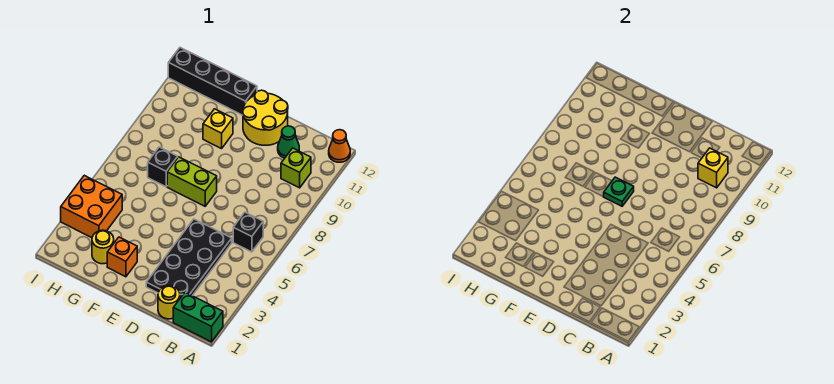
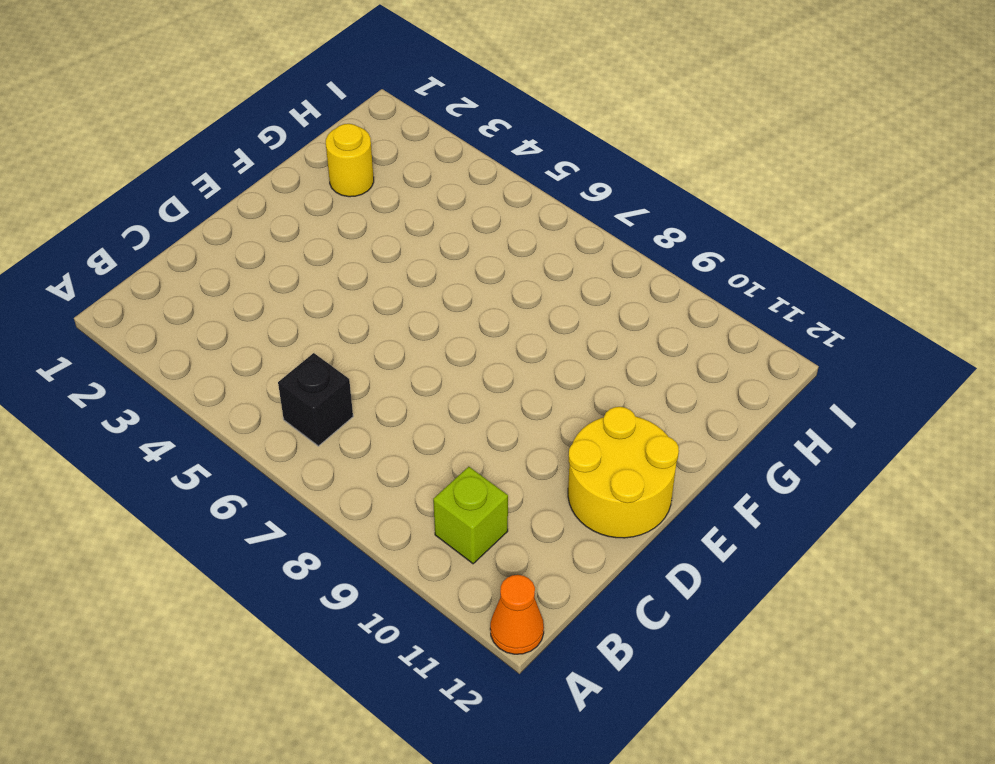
none -> green 1x2 brick [173,292,223,342]
none -> yellow 1x1 round brick [158,286,180,319]
none -> black 2x4 plate [146,219,232,298]

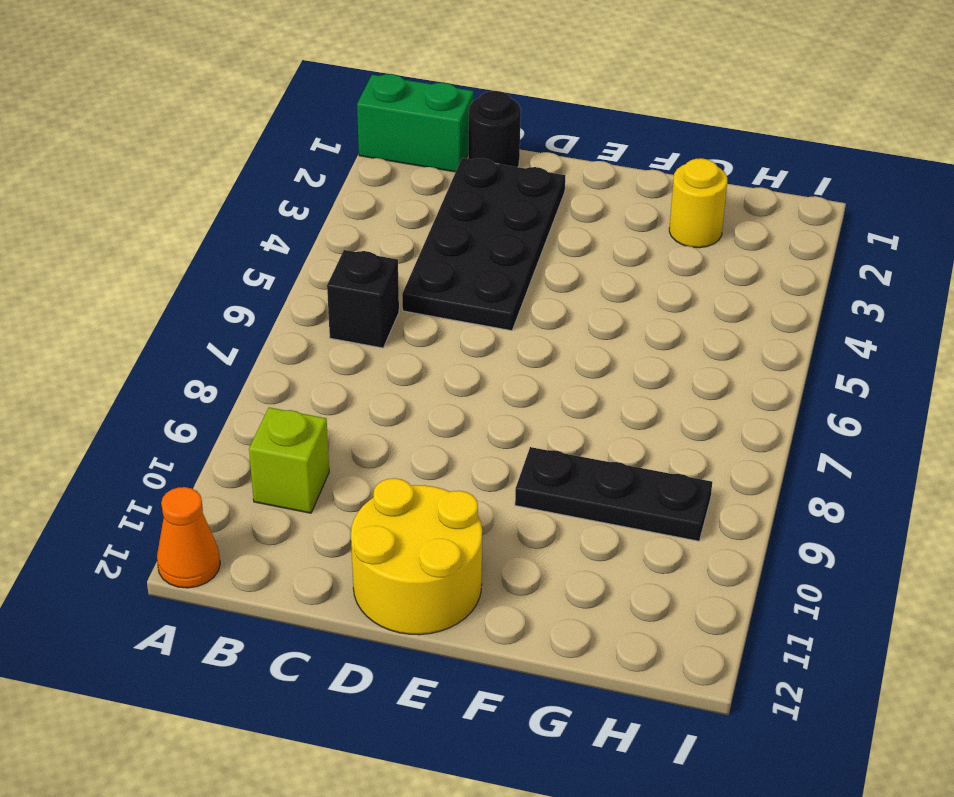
black 1x1 round brick [468,91,521,167] -> yellow 1x1 round brick [158,286,180,319]
black 1x3 plate [515,447,712,541] -> none
none -> green 1x1 cone [278,126,299,158]
none -> lime 1x2 brick [167,157,217,206]
none -> orange 1x1 brick [107,237,137,277]

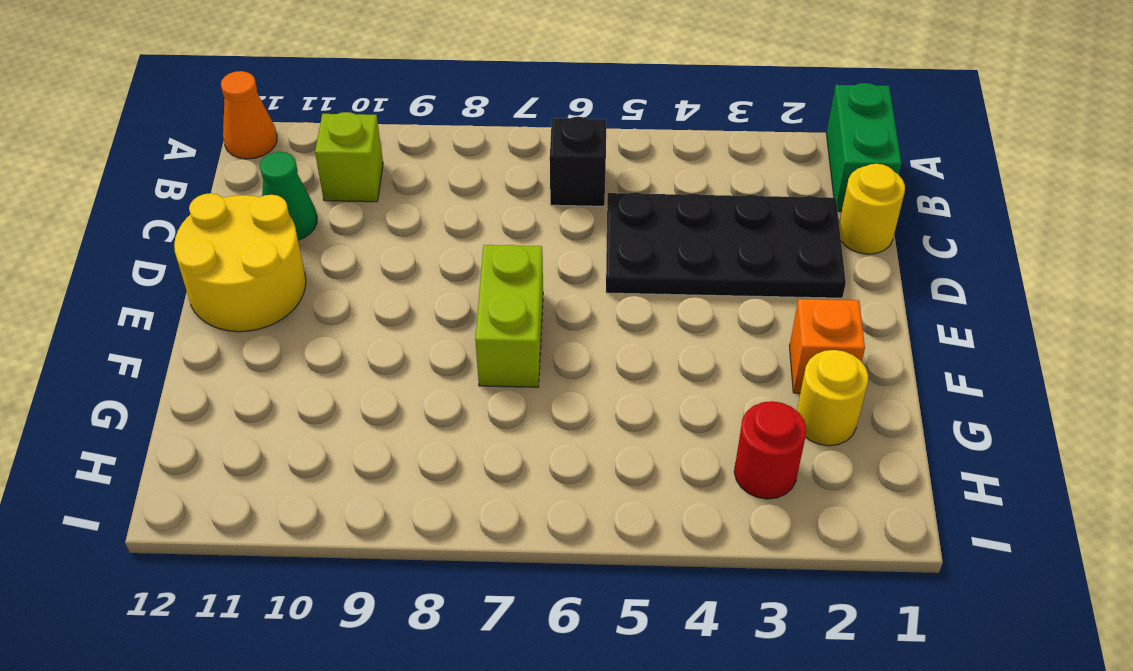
red 1x1 round brick [734,401,806,499] -> orange 2x2 brick [61,175,122,238]
none -> yellow 1x1 brick [203,109,233,149]
none -> black 1x4 brick [168,48,257,115]
none -> black 1x1 brick [148,147,178,187]

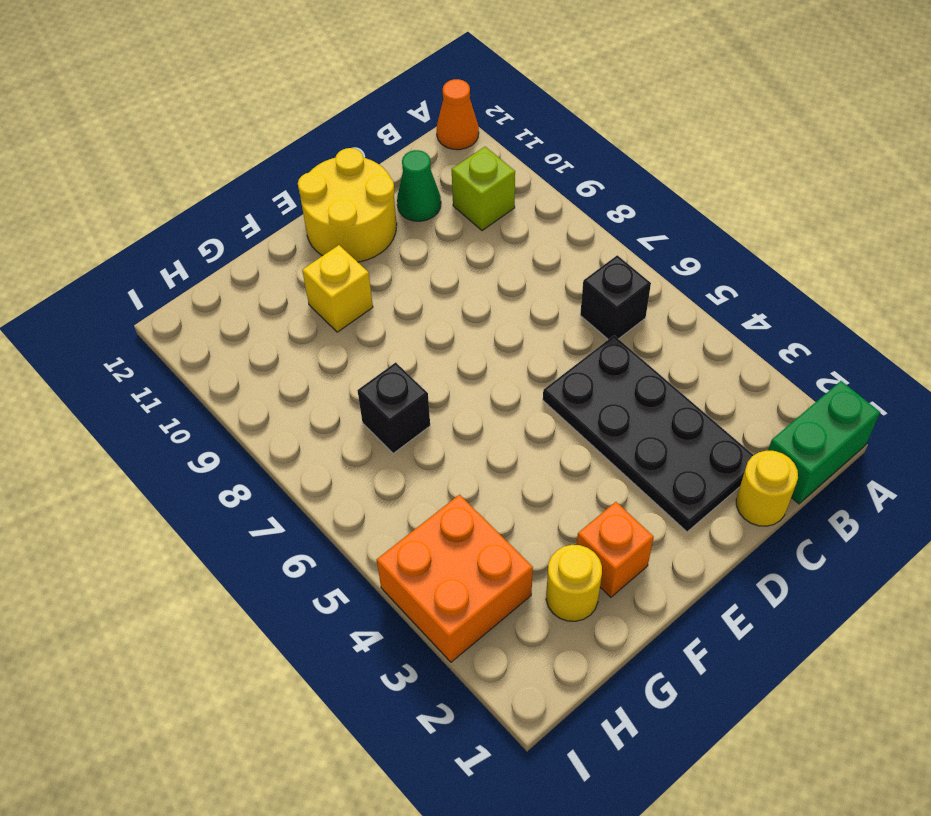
none -> lime 1x2 brick [167,157,217,206]
none -> black 1x4 brick [168,48,257,115]
none -> yellow 1x1 brick [698,148,728,188]

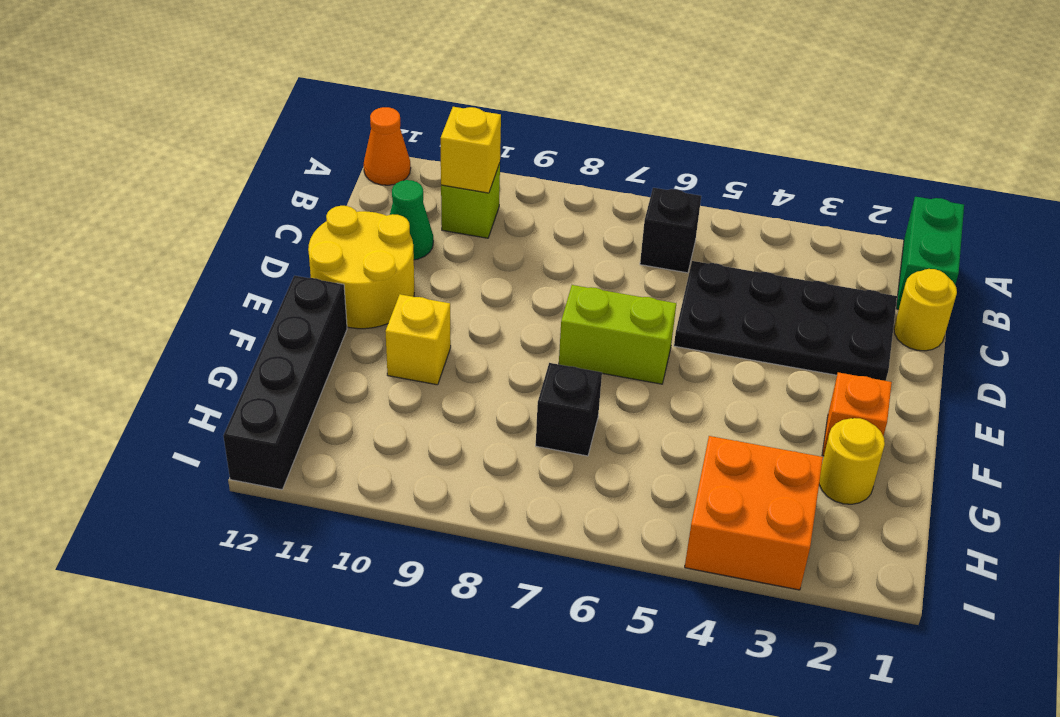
lime 1x2 brick [559,285,676,384] -> lime 1x2 brick turned to [167,157,217,206]
none -> green 1x1 plate [604,177,634,206]

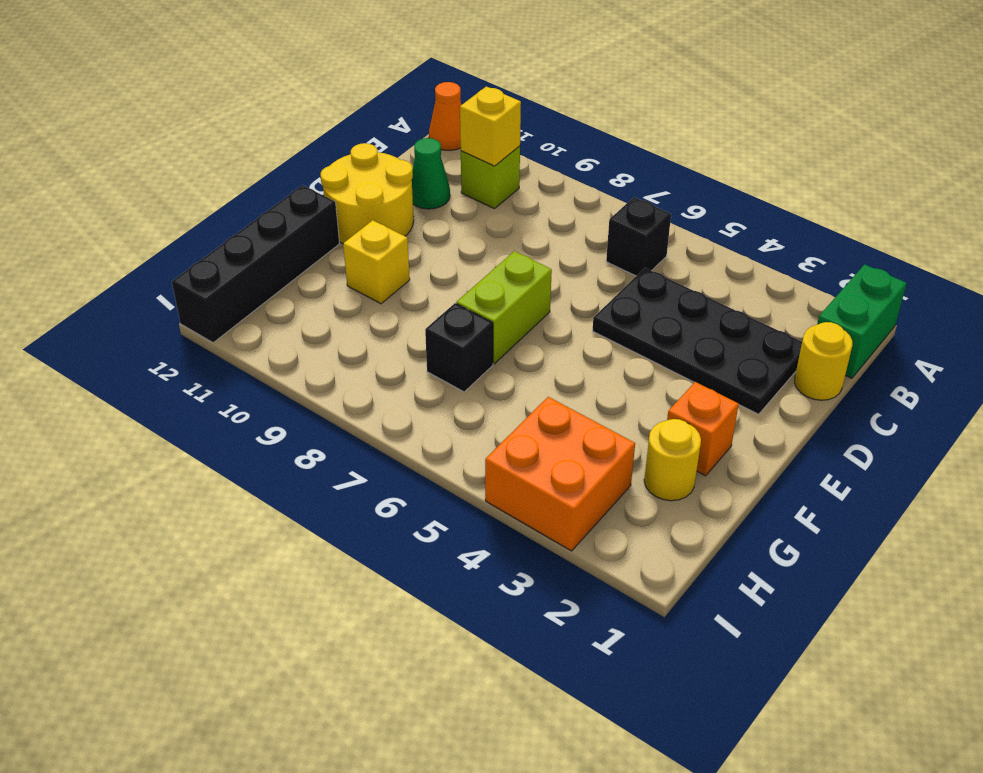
none -> green 1x1 plate [604,177,634,206]

